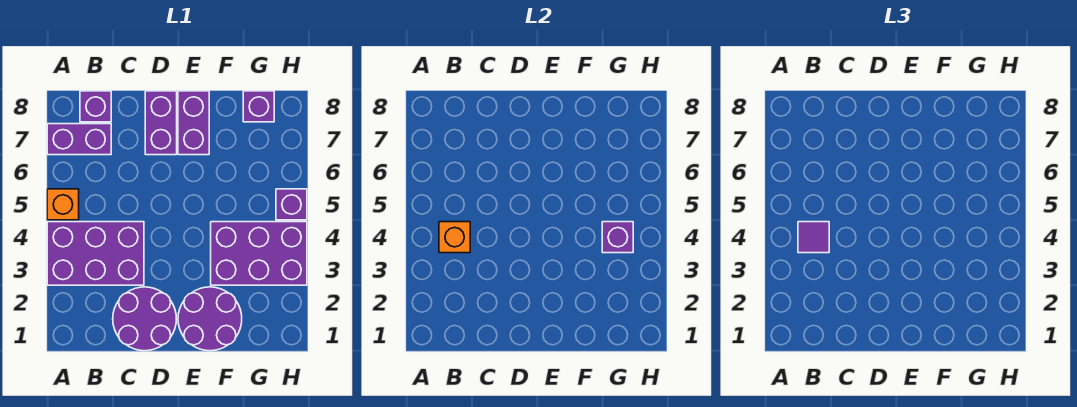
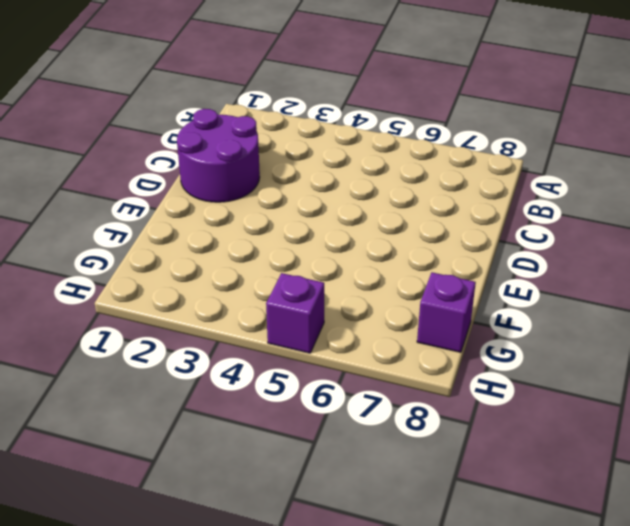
none -> purple 2x3 brick [47,222,144,285]
none -> orange 1x1 brick [47,189,79,220]
none -> purple 1x2 brick [47,124,111,155]

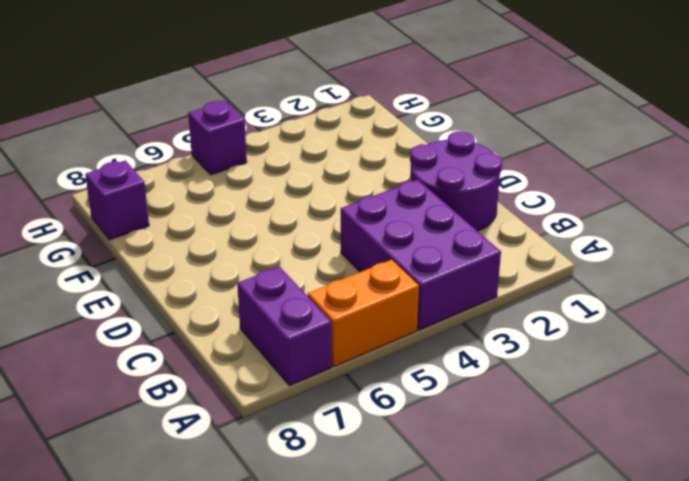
orange 1x2 brick [308,260,419,367] -> orange 1x1 brick [47,189,79,220]
none -> purple 1x1 brick [80,91,111,122]
none -> purple 1x2 brick [145,91,177,155]
none -> purple 2x2 round brick [178,287,242,351]

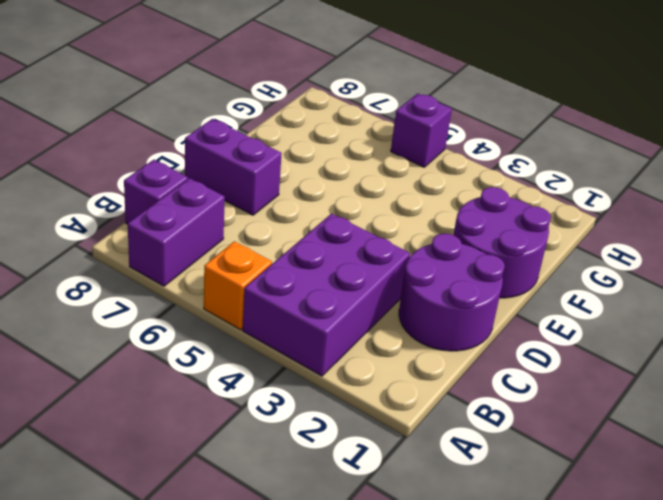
none -> purple 1x2 brick [178,91,209,155]
none -> purple 2x3 brick [211,222,307,285]
none -> purple 1x1 brick [243,91,274,122]

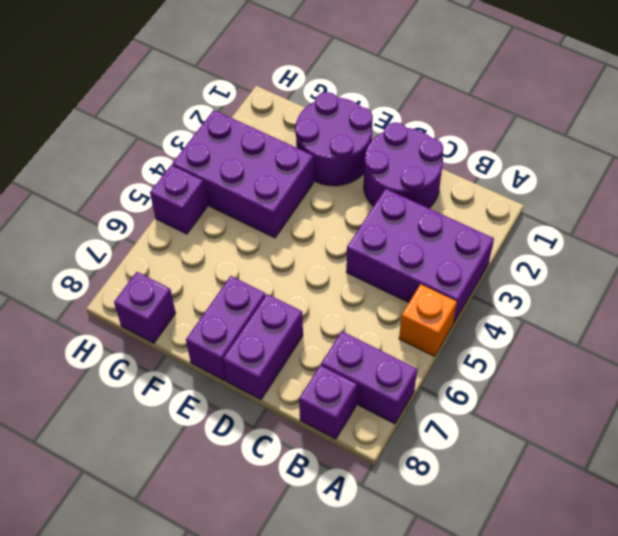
none -> orange 1x1 brick [439,222,470,253]
none -> purple 1x1 brick [602,222,633,253]
none -> purple 1x1 tile [798,222,829,253]

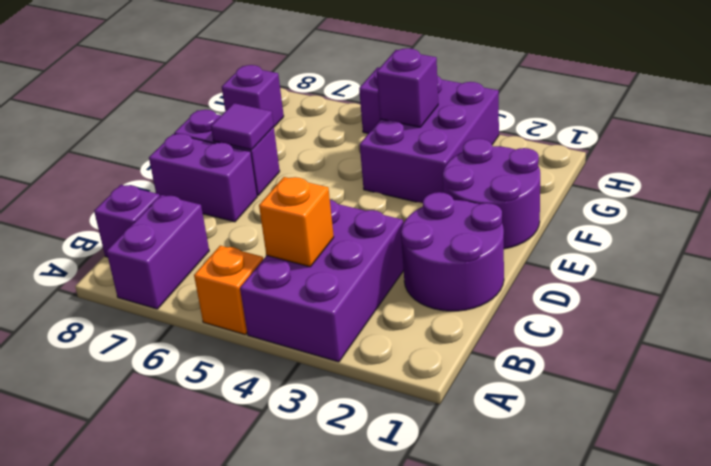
purple 1x1 tile [211,103,274,150] -> purple 1x1 tile moved to [798,222,829,253]

